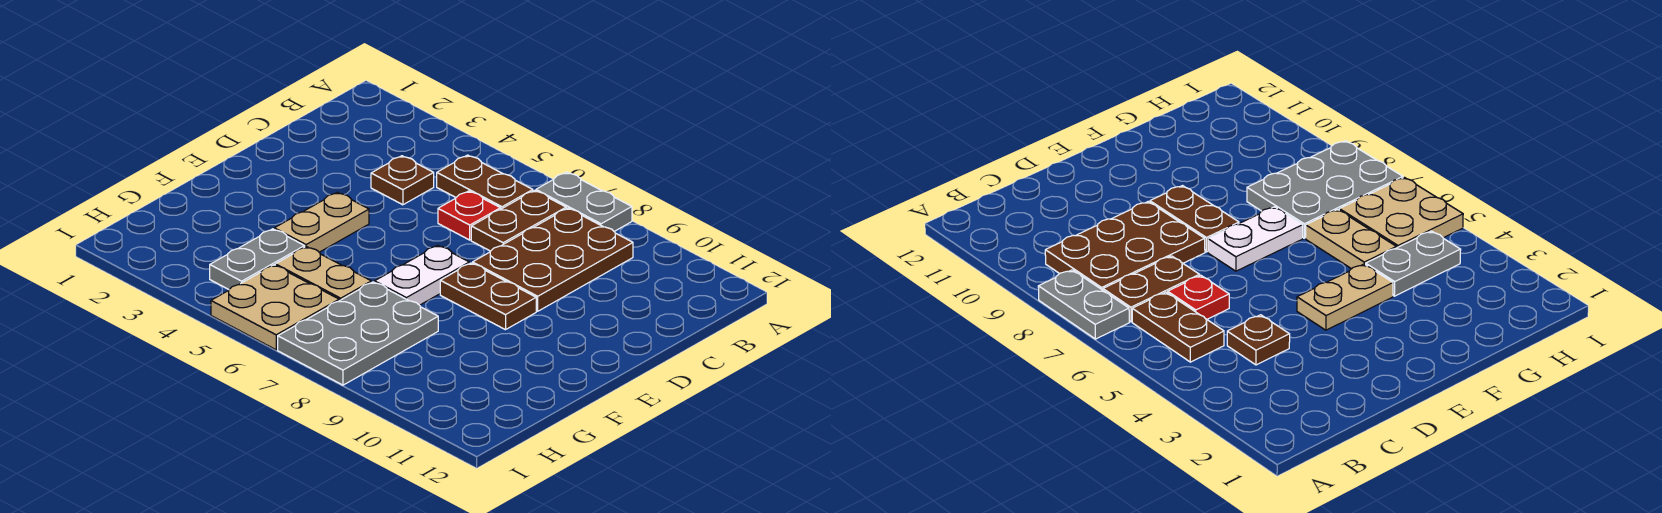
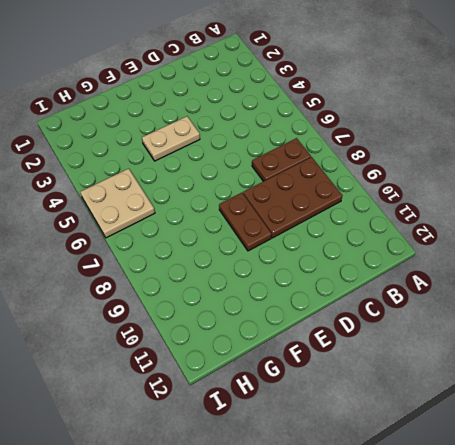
none -> grey 1x2 plate [536,172,632,232]
none -> brown 1x2 plate [437,155,533,209]
none -> brown 1x1 plate [371,156,434,205]

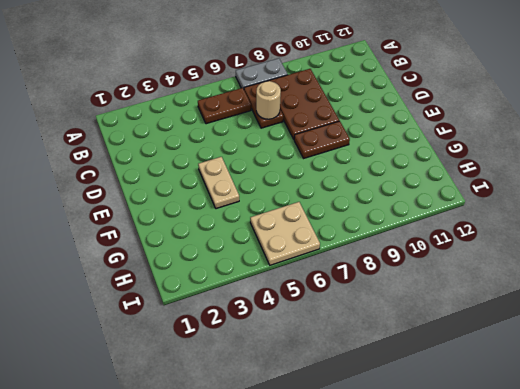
tan 1x1 round brick [256,81,281,119] -> none
none -> brown 1x1 plate [371,156,434,205]
none -> red 1x1 plate [438,191,500,240]
none -> white 1x2 plate [375,245,469,305]

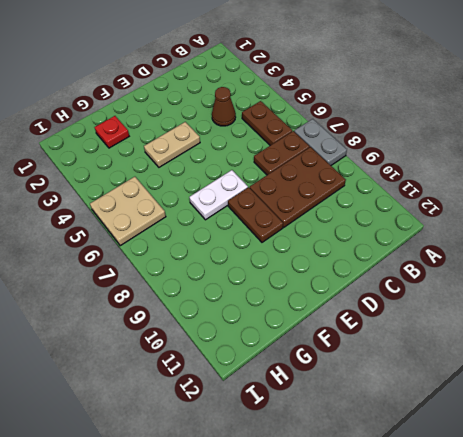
brown 1x1 cone [212,87,236,126] -> brown 1x1 plate [371,156,434,205]
red 1x1 plate [95,116,129,148] -> red 1x1 plate moved to [438,191,500,240]
none -> grey 1x2 plate [210,229,305,289]
none -> tan 1x2 plate [275,247,371,301]
none -> grey 2x3 plate [278,282,438,385]

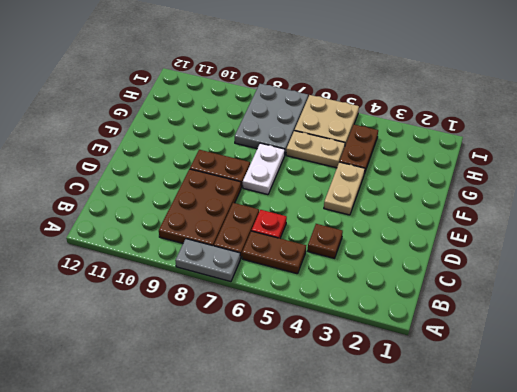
brown 1x2 plate [340,125,378,174] -> grey 1x2 plate [210,229,305,289]

